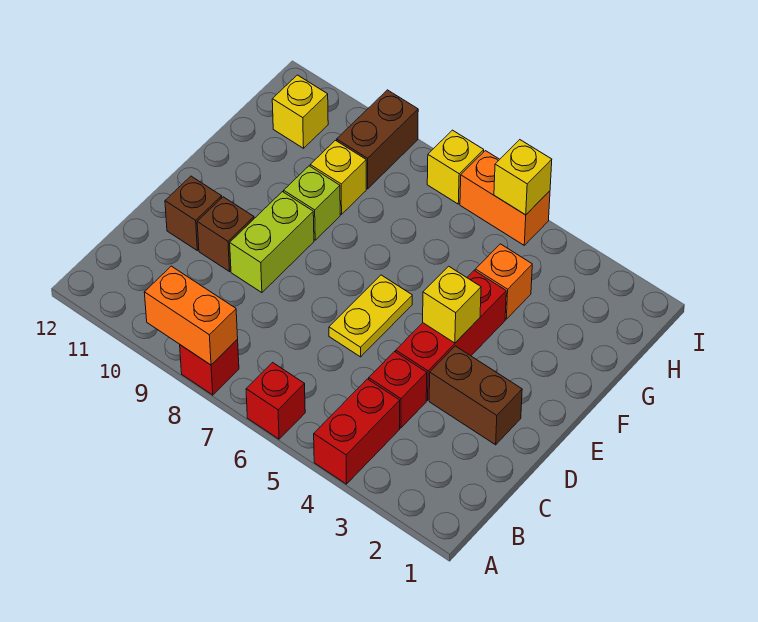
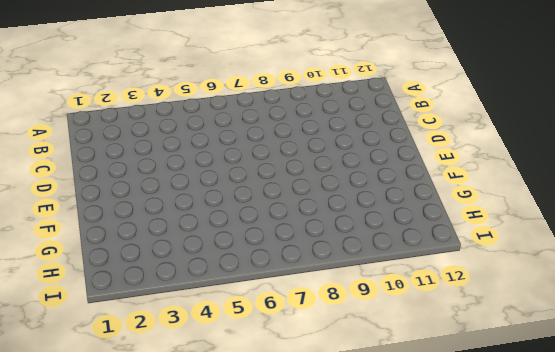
none -> red 1x2 brick [314,379,400,484]
none -> red 1x1 brick [246,363,305,439]
none -> red 1x1 brick [180,340,239,395]

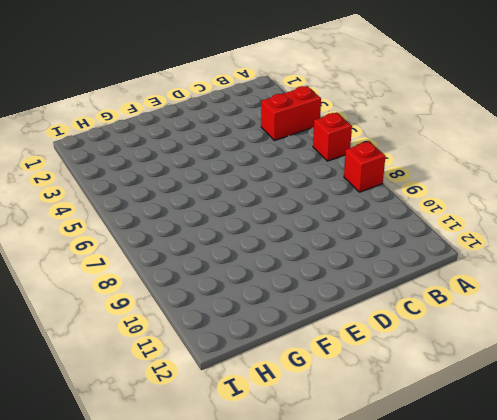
none -> red 1x1 brick [369,352,427,428]
none -> brown 1x2 brick [429,346,522,445]
none -> red 1x3 brick [396,270,506,400]

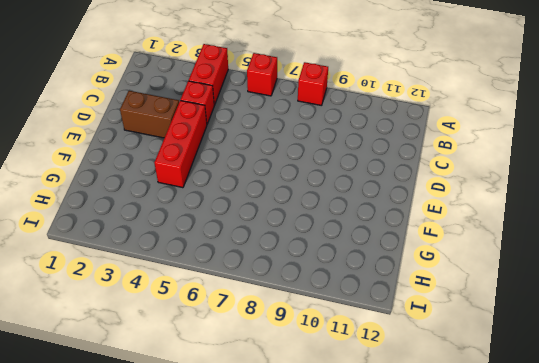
none -> yellow 1x2 plate [329,275,412,357]
none -> lime 1x2 brick [230,192,314,293]
none -> brown 1x1 brick [197,197,254,272]

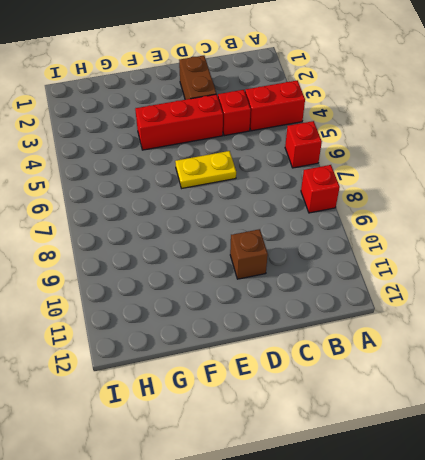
none -> lime 1x2 brick [230,192,314,293]
none -> brown 1x1 brick [165,176,222,250]
none -> lime 1x1 brick [284,166,340,240]

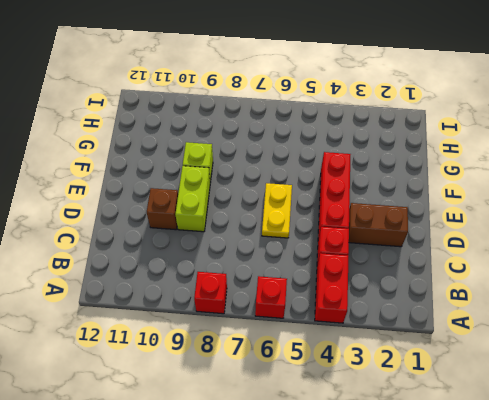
none -> brown 1x1 brick [165,176,222,250]
none -> orange 1x1 brick [475,244,532,319]
none -> yellow 1x1 brick [310,140,366,214]

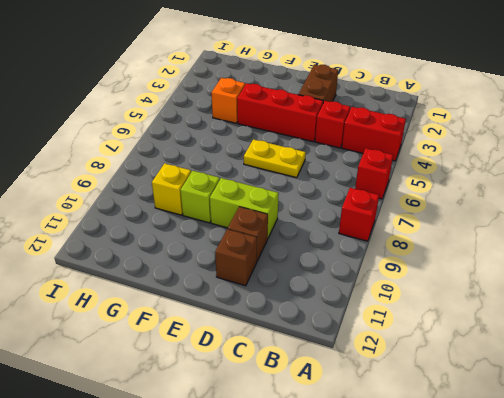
none -> brown 1x2 brick [337,90,418,189]
none -> yellow 1x1 brick [272,75,328,148]
none -> orange 1x2 brick [460,151,550,245]

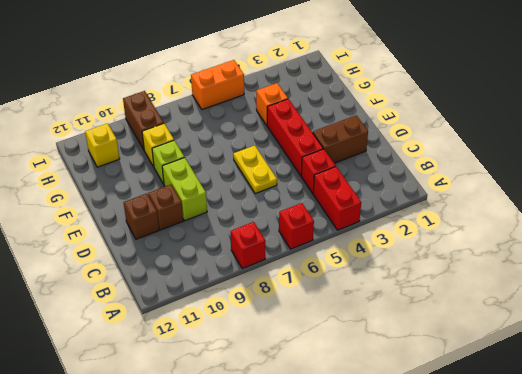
none -> yellow 1x1 brick [427,130,484,204]
none -> orange 1x2 brick [144,266,238,365]
none -> yellow 1x1 brick [423,266,481,343]

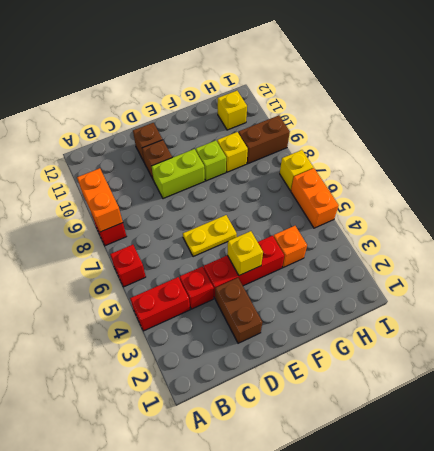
none -> yellow 1x1 brick [494,140,552,215]

